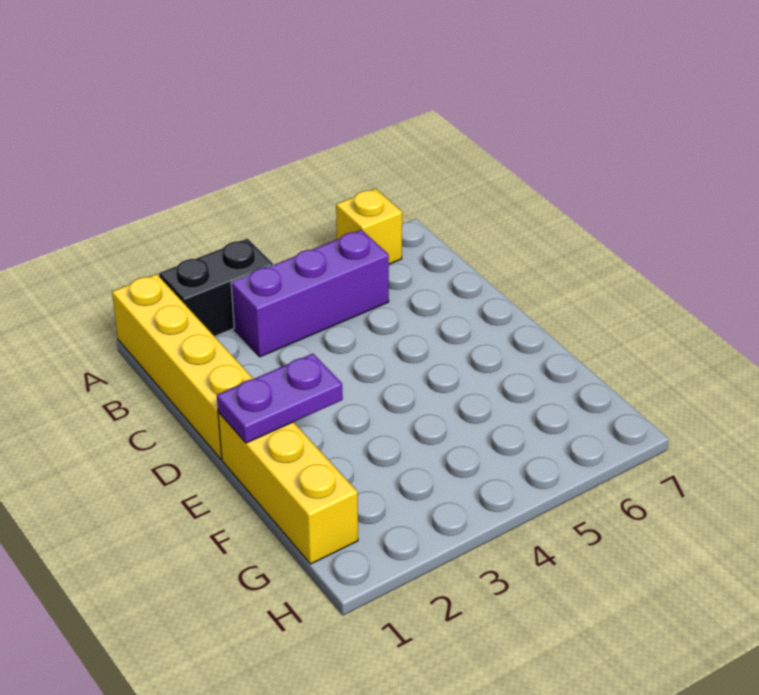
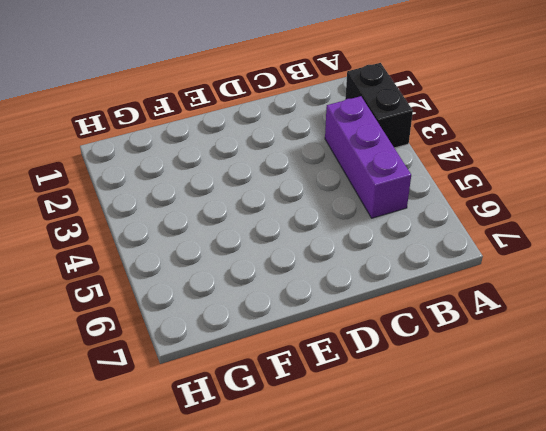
none -> yellow 1x4 brick [112,274,253,459]
none -> yellow 1x1 brick [336,189,402,264]

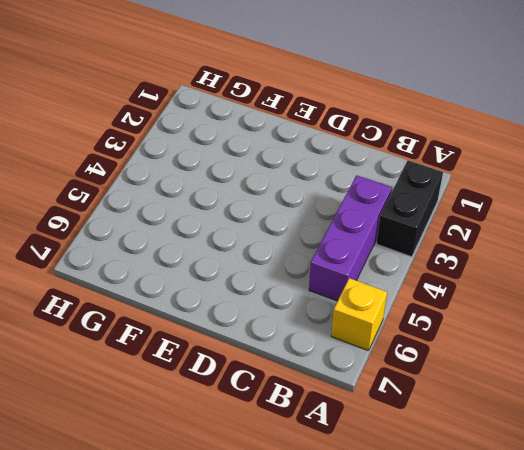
none -> yellow 1x4 brick [112,274,253,459]
none -> yellow 1x3 brick [218,412,358,564]

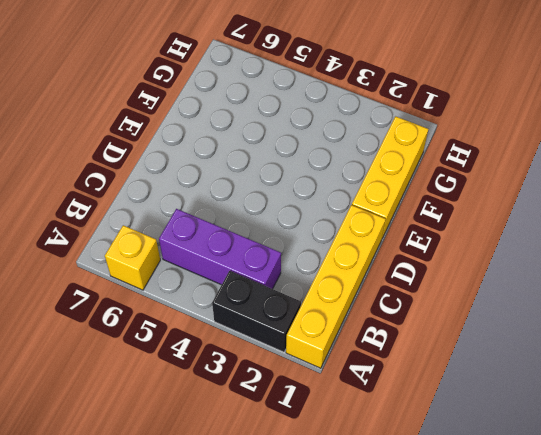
none -> purple 1x2 plate [217,354,343,443]

